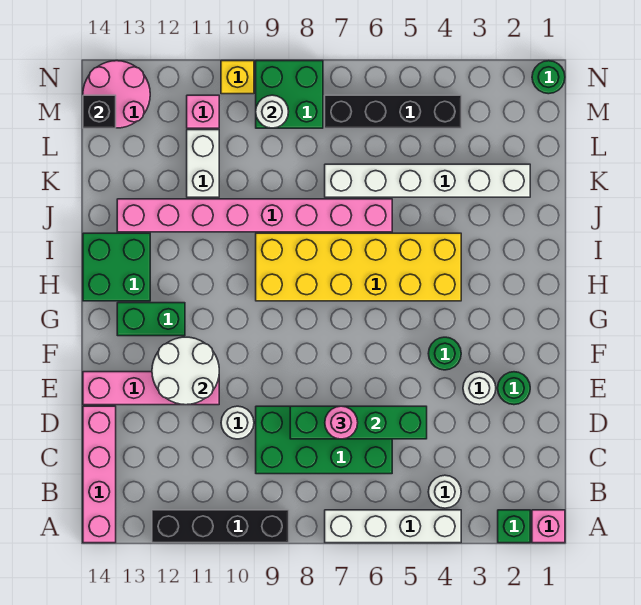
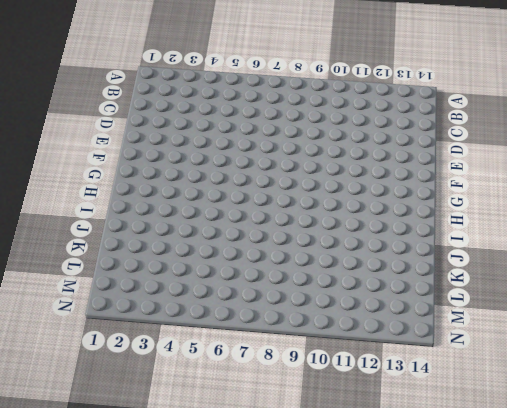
none -> pink 1x1 brick [532,510,565,543]
none -> green 1x1 brick [498,510,530,543]
none -> white 1x4 brick [325,510,461,543]

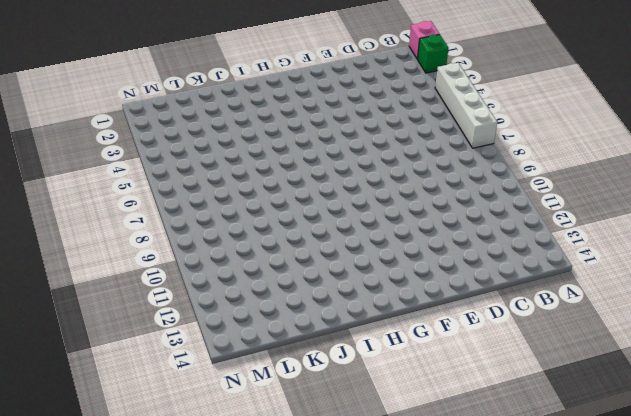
none -> black 1x4 brick [152,510,289,543]
none -> pink 1x4 brick [83,406,116,543]
none -> white 1x1 round brick [428,475,461,508]

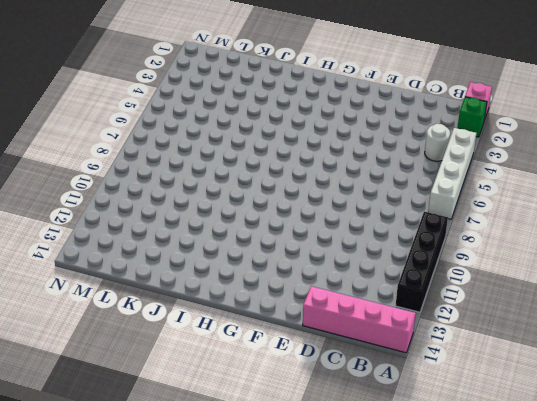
none -> green 2x4 brick [256,406,392,474]
none -> white 1x1 round brick [221,406,254,439]
none -> green 1x1 round brick [498,372,530,405]

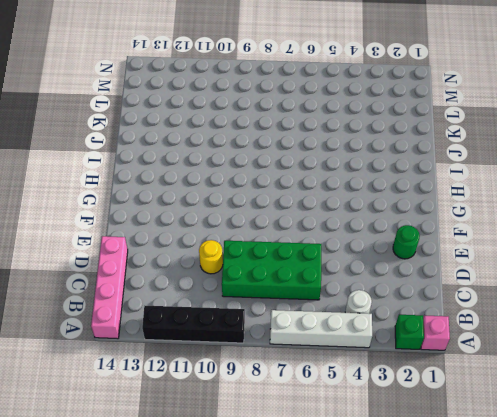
yellow 1x1 round brick [199,240,223,274] -> white 1x1 round brick [221,406,254,439]
none -> white 1x1 round brick [463,372,496,405]
none -> pink 1x4 brick [83,372,219,405]
none -> green 1x1 round brick [428,337,461,370]

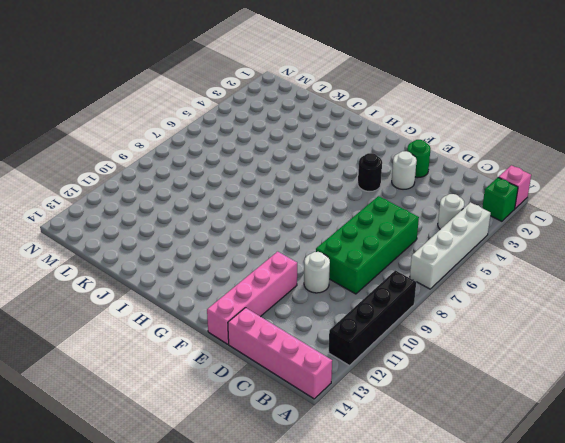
black 1x1 round brick [358,153,382,192] -> green 1x1 round brick [428,337,461,370]
none -> green 1x2 brick [117,303,185,336]
none -> yellow 2x6 brick [256,233,461,301]
none -> green 2x2 brick [83,233,150,301]

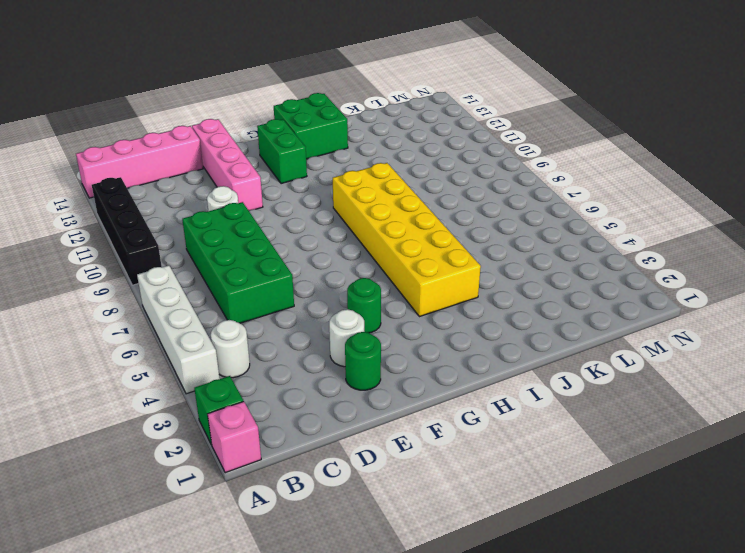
none -> pink 1x8 brick [117,199,392,232]
none -> white 1x6 brick [325,164,530,197]
none -> white 1x2 brick [187,130,219,197]

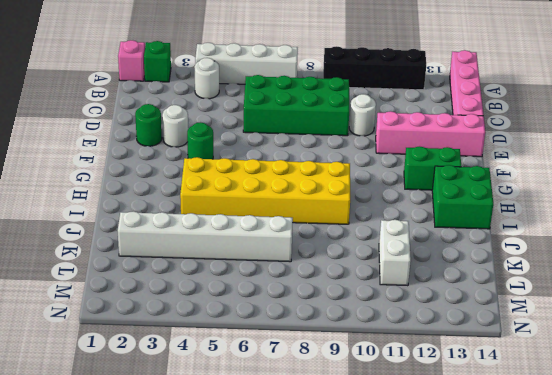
none -> pink 1x8 brick [117,199,392,232]
none -> black 1x4 brick [325,95,461,128]
none -> green 2x2 brick [256,61,323,128]

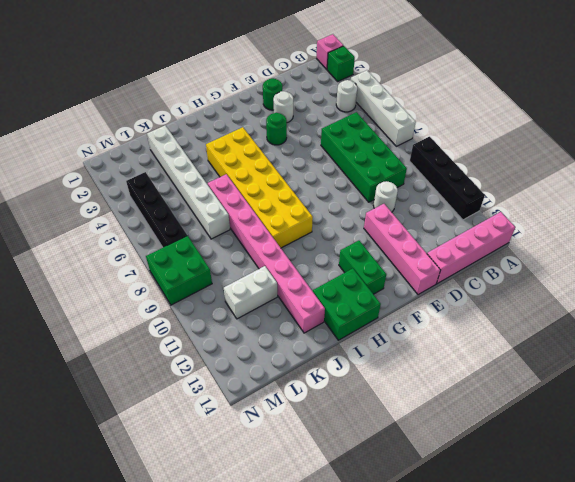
none -> pink 1x1 brick [187,95,219,128]
none -> pink 2x2 round brick [83,61,150,128]
none -> green 1x1 round brick [532,61,565,94]

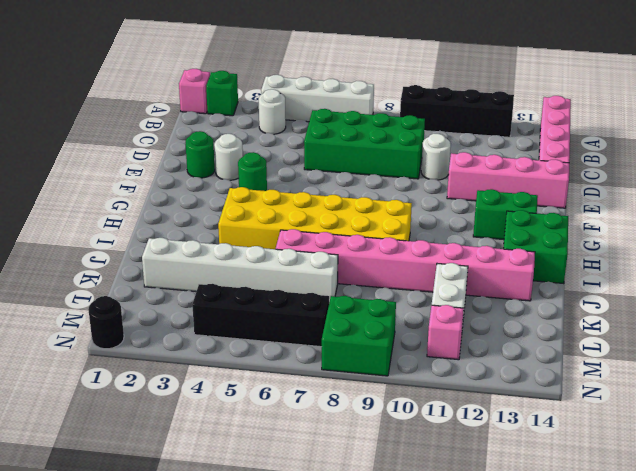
black 1x1 round brick [88,296,124,349] -> green 1x1 round brick [532,61,565,94]
none -> pink 2x2 round brick [83,61,150,128]
none -> yellow 1x1 brick [221,61,254,94]
none -> green 1x4 brick [290,406,427,439]

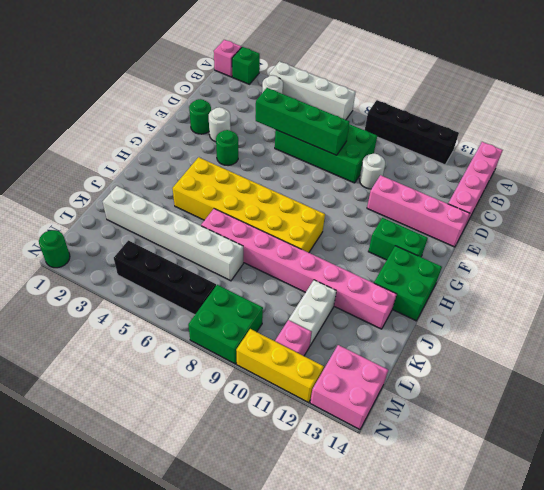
pink 2x2 brick [310,345,388,430] -> pink 2x2 round brick [83,61,150,128]
yellow 1x3 brick [236,329,324,403] -> yellow 1x1 brick [221,61,254,94]
none -> white 2x2 round brick [152,337,219,405]
none -> white 1x1 round brick [256,95,289,128]
none -> black 1x1 brick [83,95,116,128]

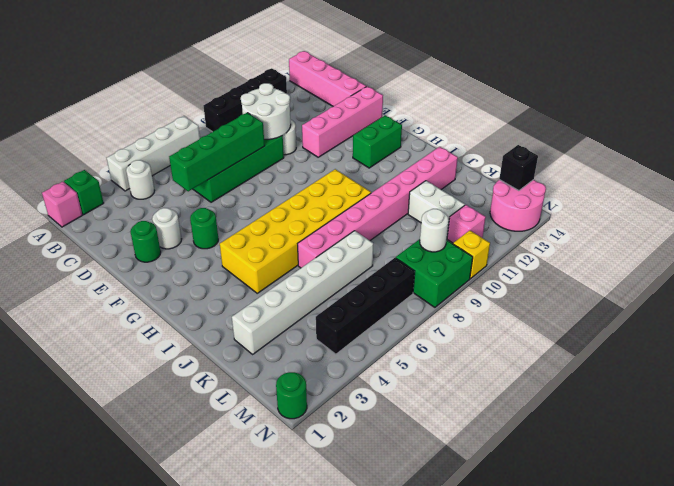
white 2x2 round brick [241,83,291,139] -> white 2x2 round brick moved to [152,337,219,405]
none -> green 2x2 brick [83,233,150,301]
none -> pink 1x1 round brick [325,406,358,439]

